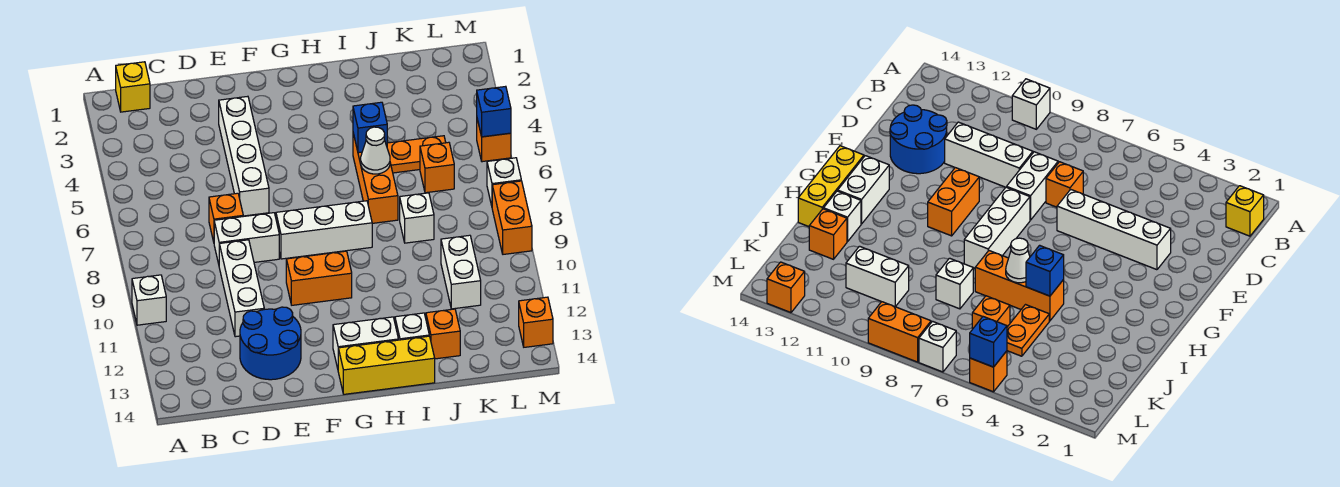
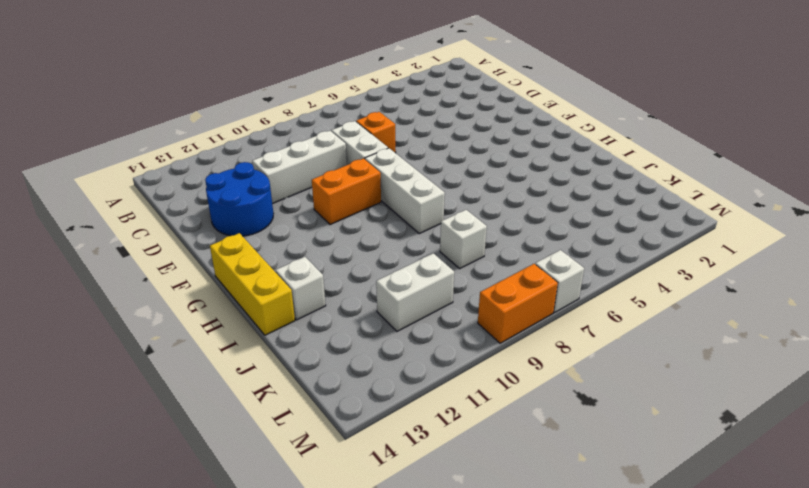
orange 1x2 brick [312,159,381,225] -> orange 1x2 brick turned to [286,251,352,305]
none -> white 1x1 brick [132,275,166,325]
none -> yellow 1x1 brick [116,62,150,112]
none -> white 1x4 brick [219,96,269,216]

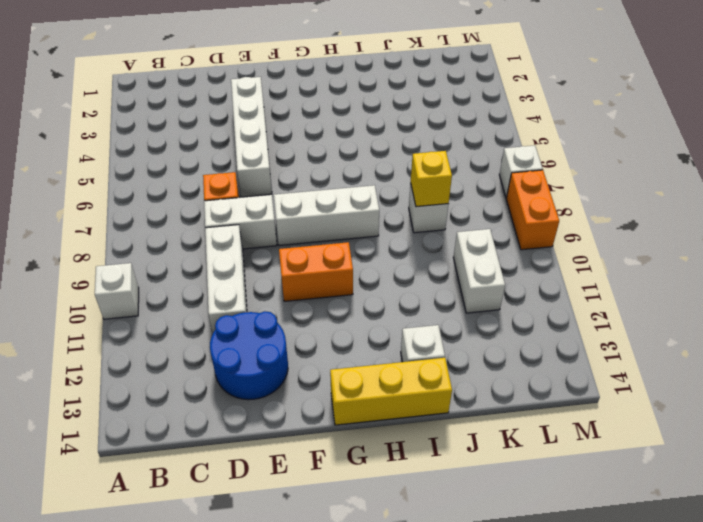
yellow 1x1 brick [411,151,452,207] -> yellow 1x1 brick moved to [116,62,150,112]
none -> white 1x2 brick [333,317,398,368]
none -> orange 1x3 brick [353,133,398,223]
none -> orange 1x2 plate [387,136,446,173]

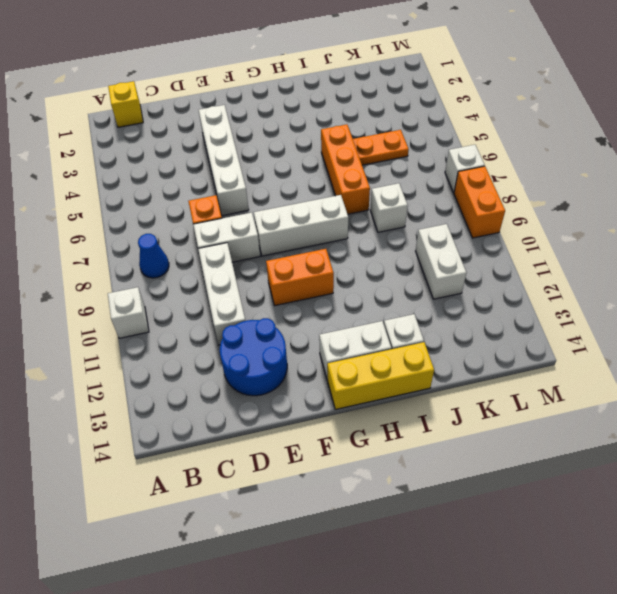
blue 1x1 cone [138,234,169,278] -> none
none -> orange 1x1 brick [426,309,460,359]
none -> orange 1x1 brick [420,142,454,193]
none -> orange 1x1 brick [477,119,511,162]

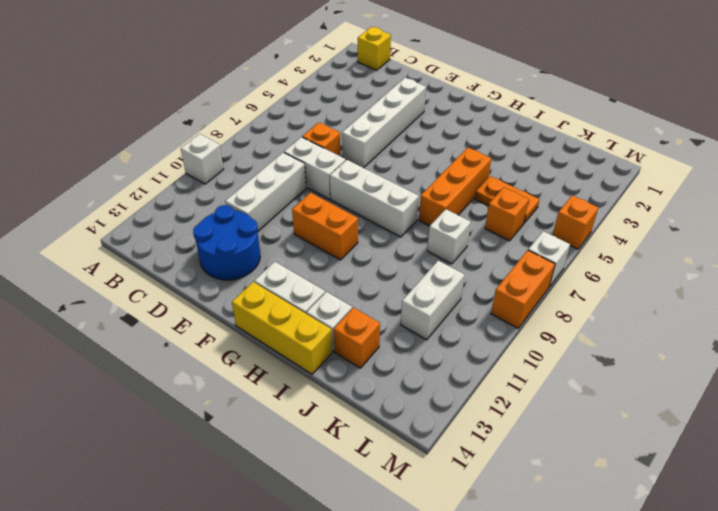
none -> orange 1x1 brick [519,297,553,347]
none -> blue 1x1 brick [353,102,387,153]
none -> white 1x1 cone [361,127,390,174]

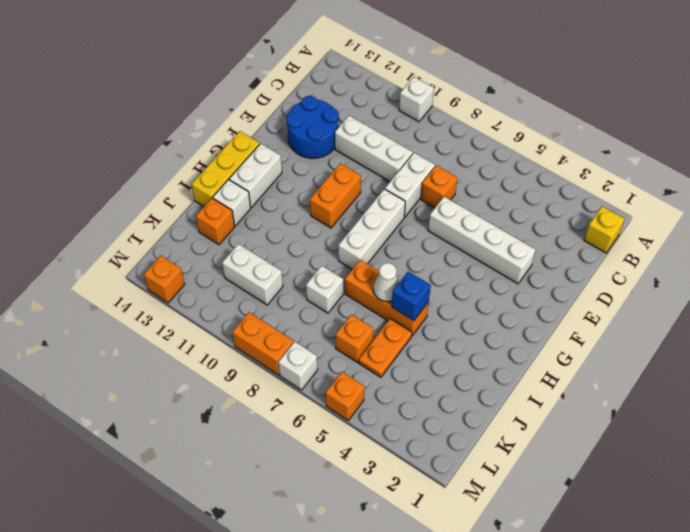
none -> blue 1x1 brick [477,86,511,137]

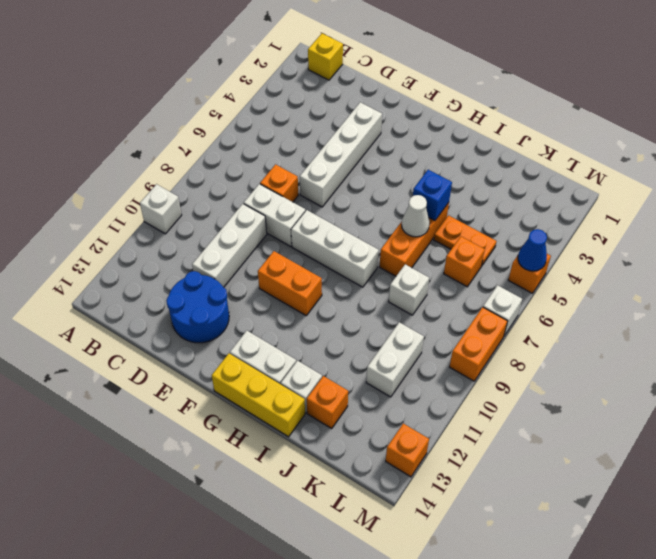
blue 1x1 cone [518,229,547,271] -> blue 1x1 brick [477,86,511,137]

